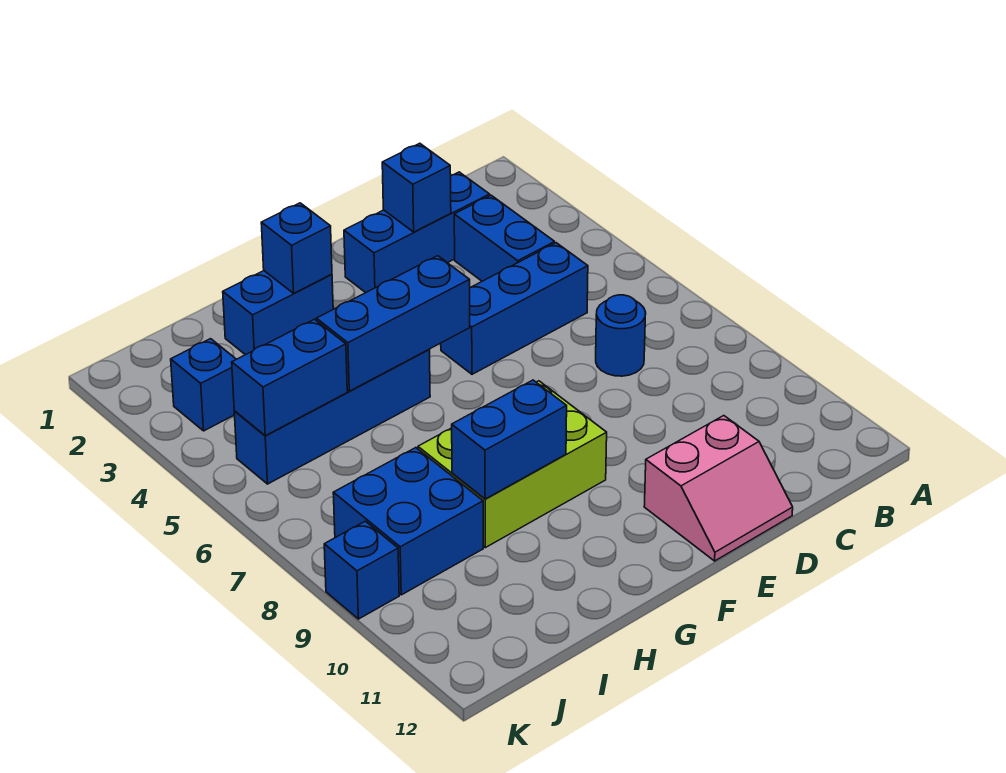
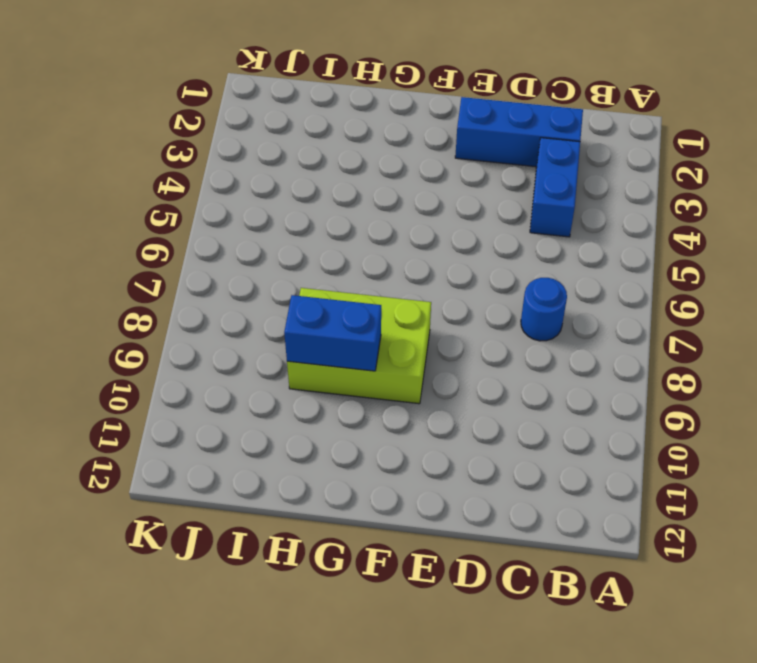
none -> blue 1x3 brick [441,243,588,374]
none -> pink 2x2 slope [644,416,793,561]
none -> blue 1x2 brick [223,271,333,355]

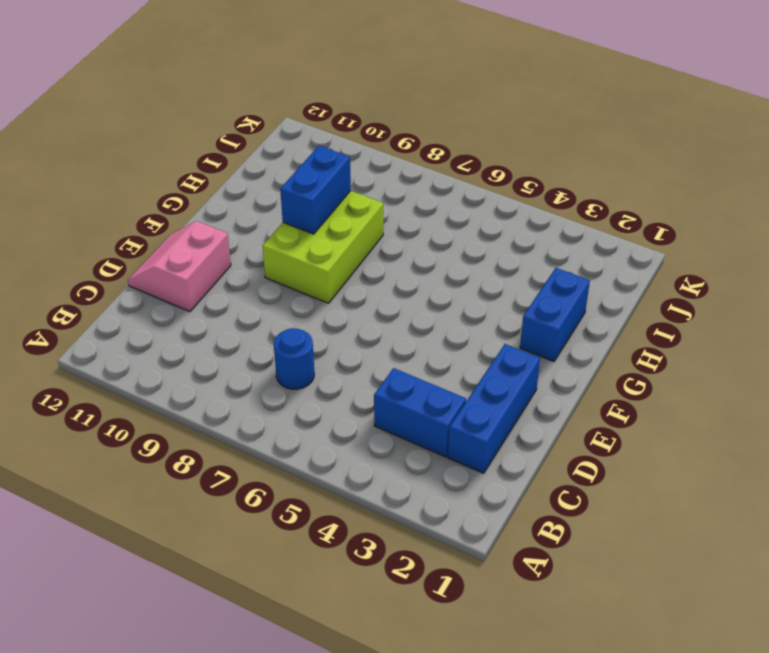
none -> blue 1x3 brick [441,243,588,374]
none -> blue 1x4 brick [234,350,430,484]
none -> blue 2x2 brick [333,448,483,595]

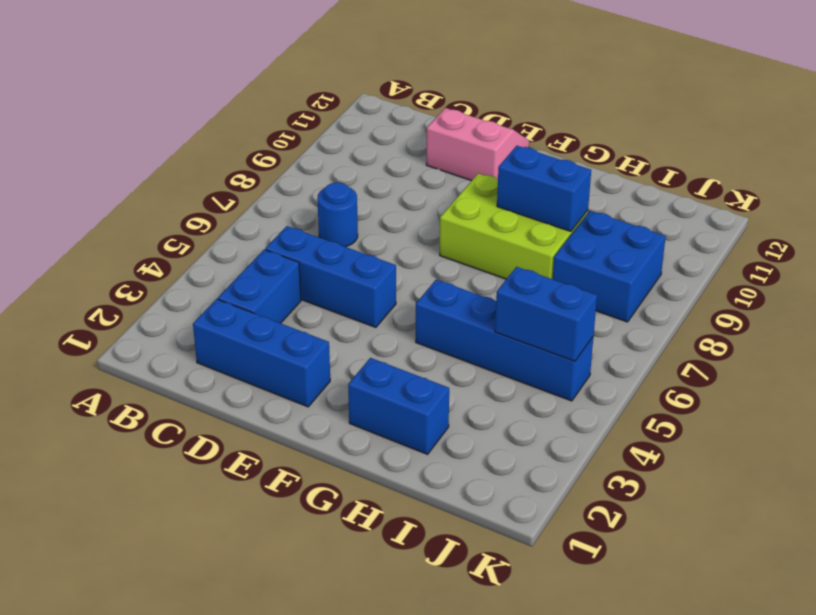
none -> blue 1x1 brick [171,339,236,431]
none -> blue 1x1 brick [324,521,399,619]
none -> blue 1x1 brick [382,143,451,232]

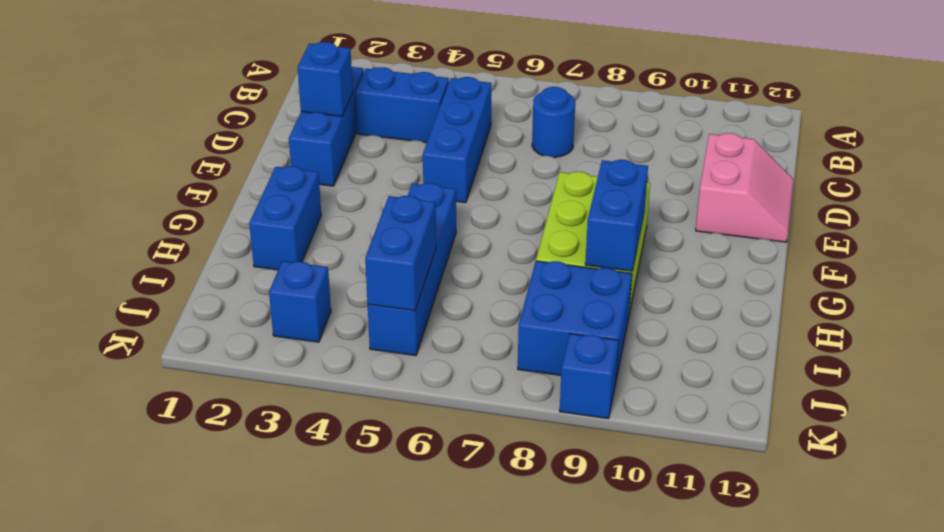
none -> blue 1x3 brick [316,256,470,391]
none -> blue 1x1 brick [261,203,332,293]

